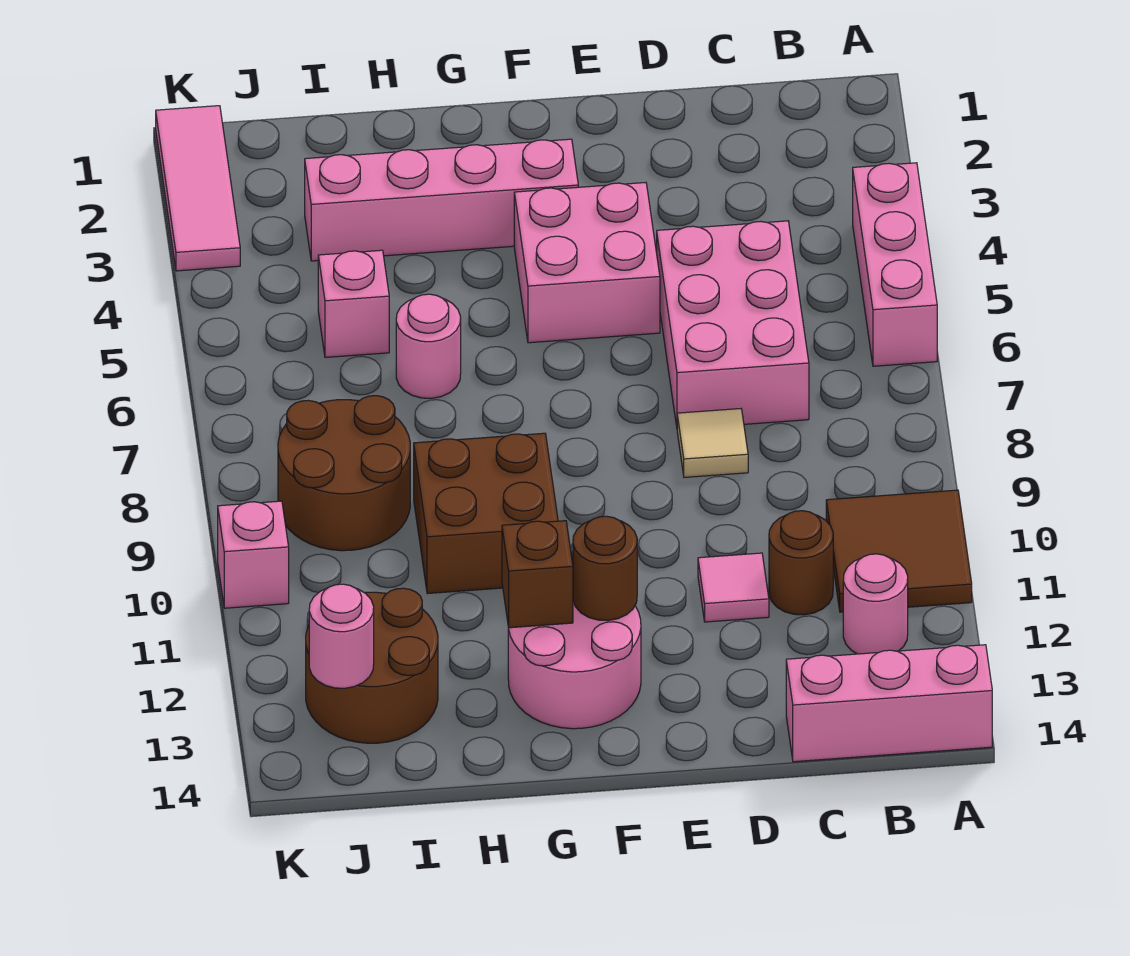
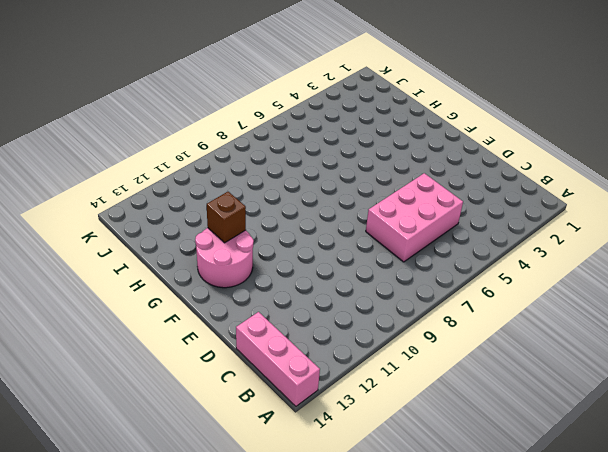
none -> pink 1x3 brick [853,163,937,366]
none -> brown 2x2 tile [826,490,972,612]
none -> pink 1x1 round brick [843,554,908,654]

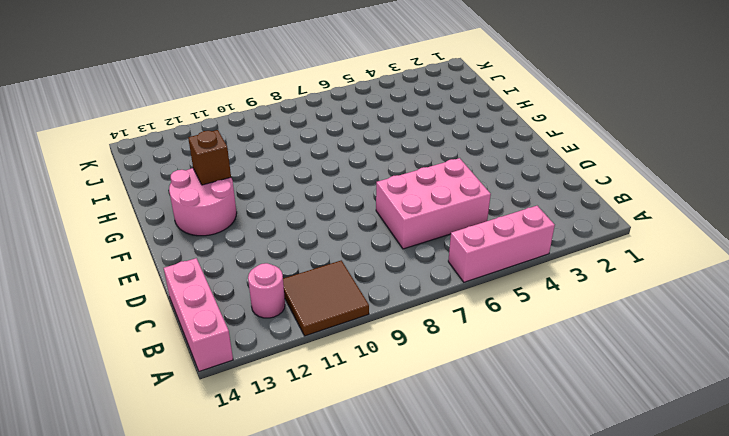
none -> brown 1x1 round brick [769,511,833,615]
none -> tan 1x1 tile [677,409,748,477]
none -> pink 1x1 tile [698,553,769,622]

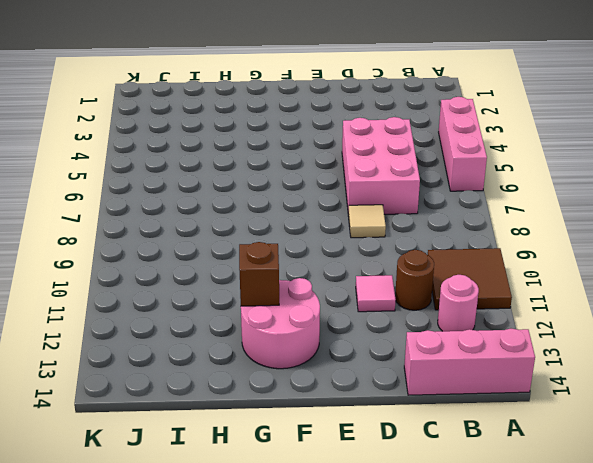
none -> pink 2x2 brick [514,183,660,343]
none -> pink 1x4 brick [305,139,578,261]
none -> brown 2x2 brick [414,433,558,594]

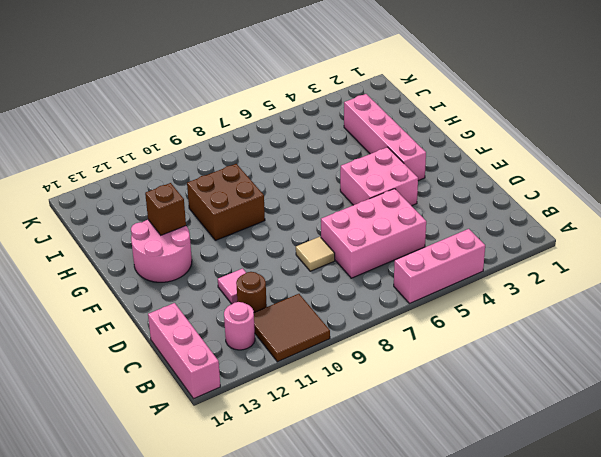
none -> pink 1x1 round brick [396,294,461,398]
none -> pink 1x1 brick [318,250,389,357]
none -> brown 2x2 round brick [278,396,410,551]

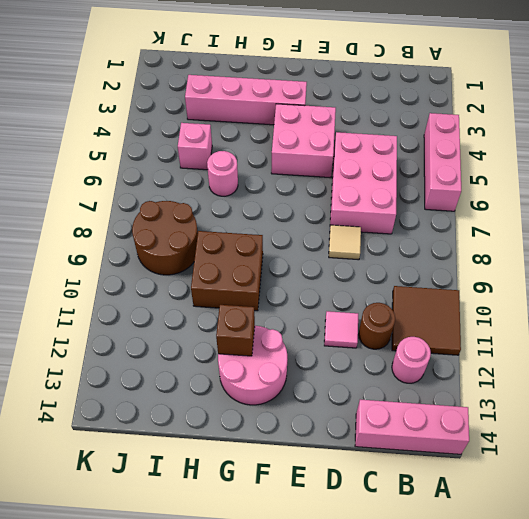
none -> brown 2x2 round brick [306,588,438,743]
none -> pink 1x3 tile [156,106,240,271]
none -> pink 1x1 brick [218,501,289,608]

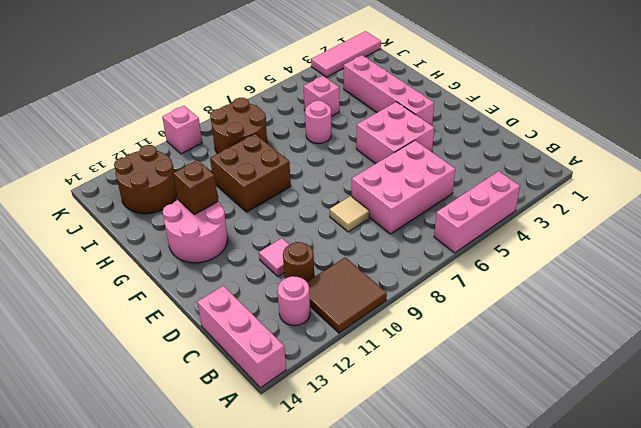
none -> brown 1x1 round brick [573,516,637,621]
none -> pink 1x1 round brick [309,584,374,688]

